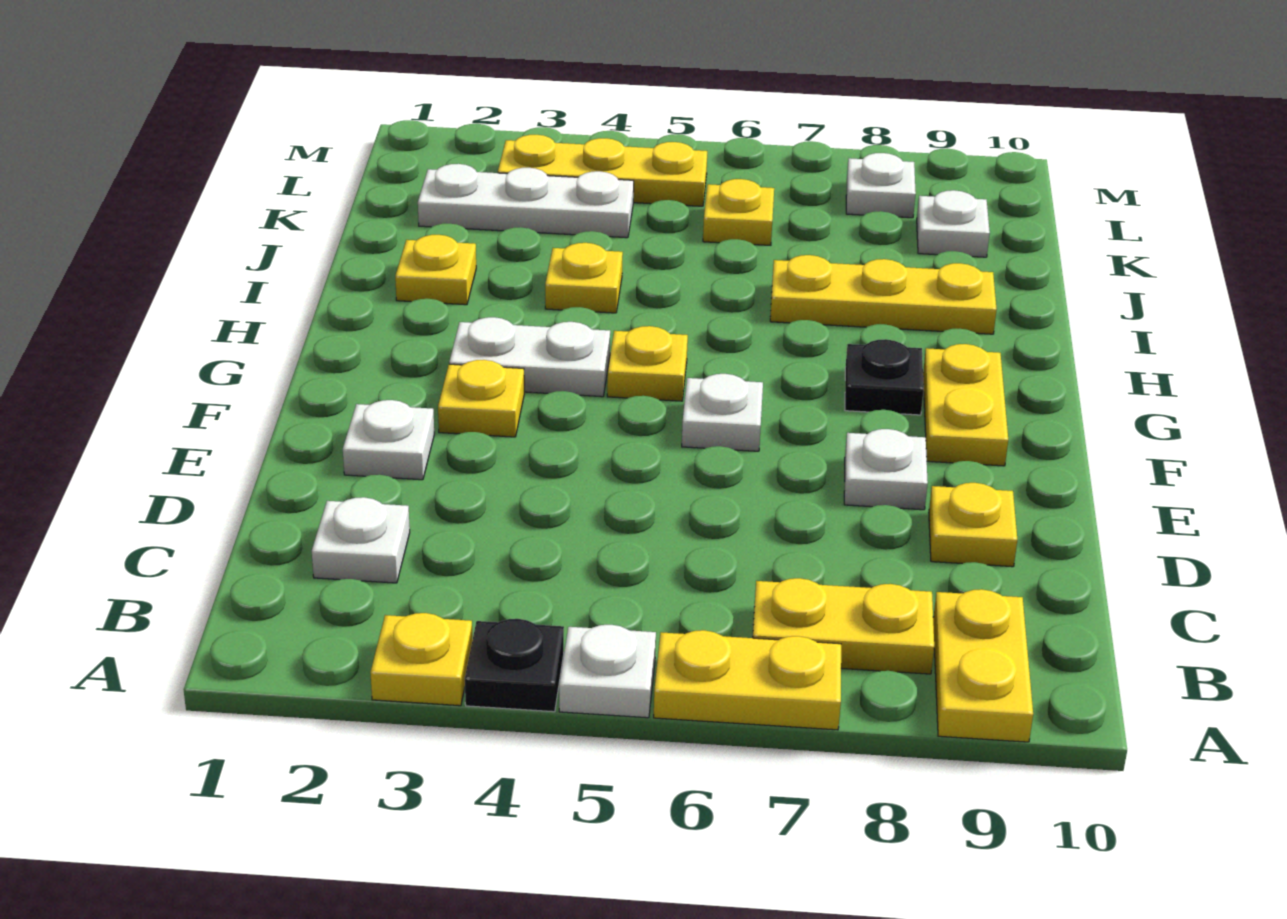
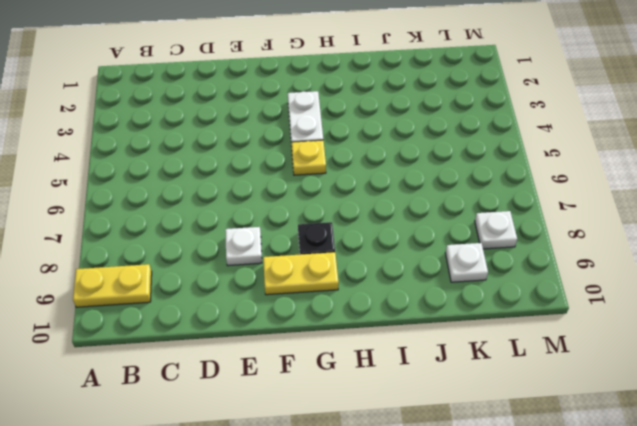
none -> yellow 1x1 plate [370,613,473,706]
none -> black 1x1 plate [465,619,564,712]
none -> white 1x1 plate [559,625,656,718]

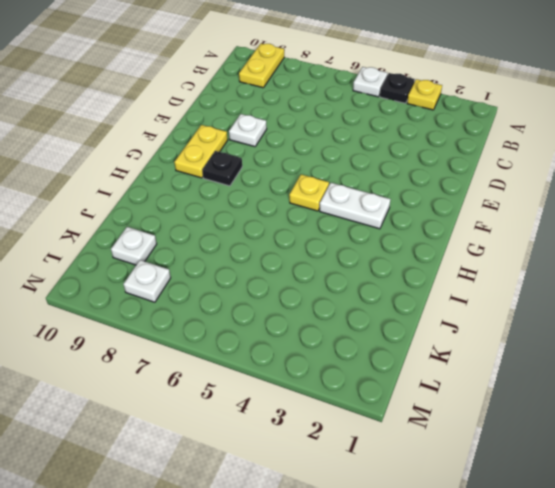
none -> yellow 1x2 plate [654,630,841,730]
none -> yellow 1x2 plate [753,578,934,674]
none -> white 1x1 plate [312,497,410,583]

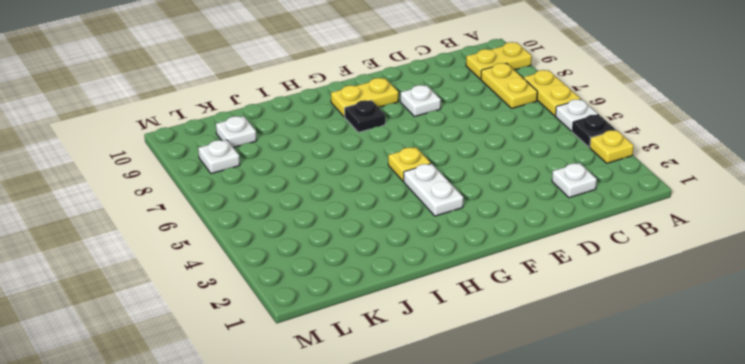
none -> yellow 1x1 plate [929,483,1017,567]
none -> white 1x1 plate [343,400,434,480]
none -> yellow 1x1 plate [438,360,524,437]

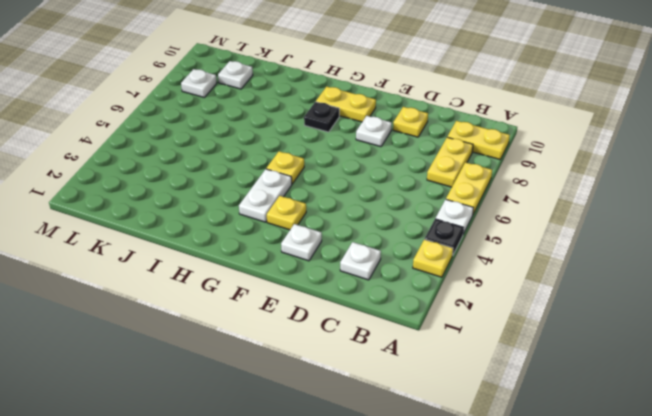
none -> white 1x1 plate [682,374,763,451]
none -> yellow 1x1 plate [395,235,476,305]
none -> yellow 1x1 plate [545,243,623,313]

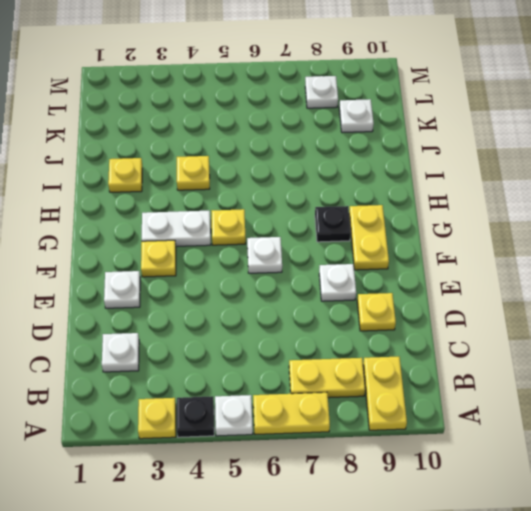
none -> yellow 1x3 plate [770,255,997,334]
none -> white 1x3 plate [418,164,634,238]
none -> yellow 1x1 plate [703,179,774,245]

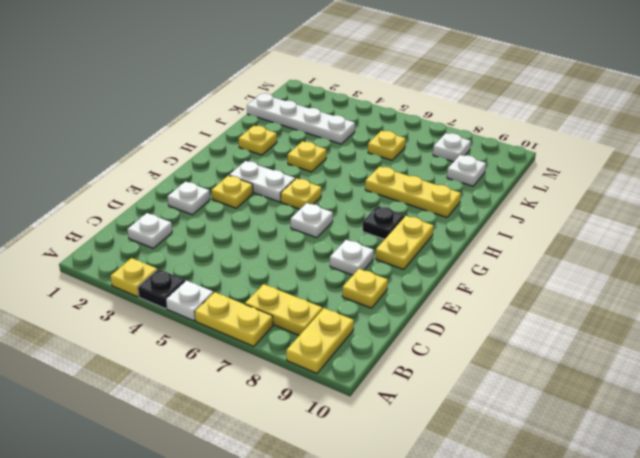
white 1x4 plate [247,93,355,144] -> white 1x3 plate [418,164,634,238]
none -> yellow 1x3 plate [498,135,707,206]

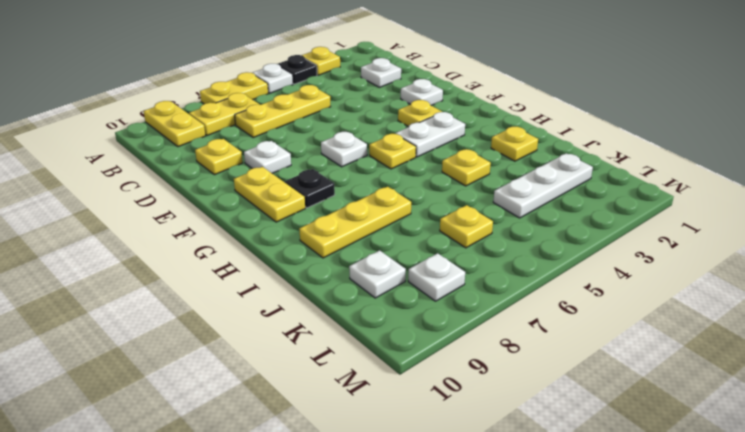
yellow 1x3 plate [235,85,331,137] -> yellow 1x3 plate moved to [498,135,707,206]

